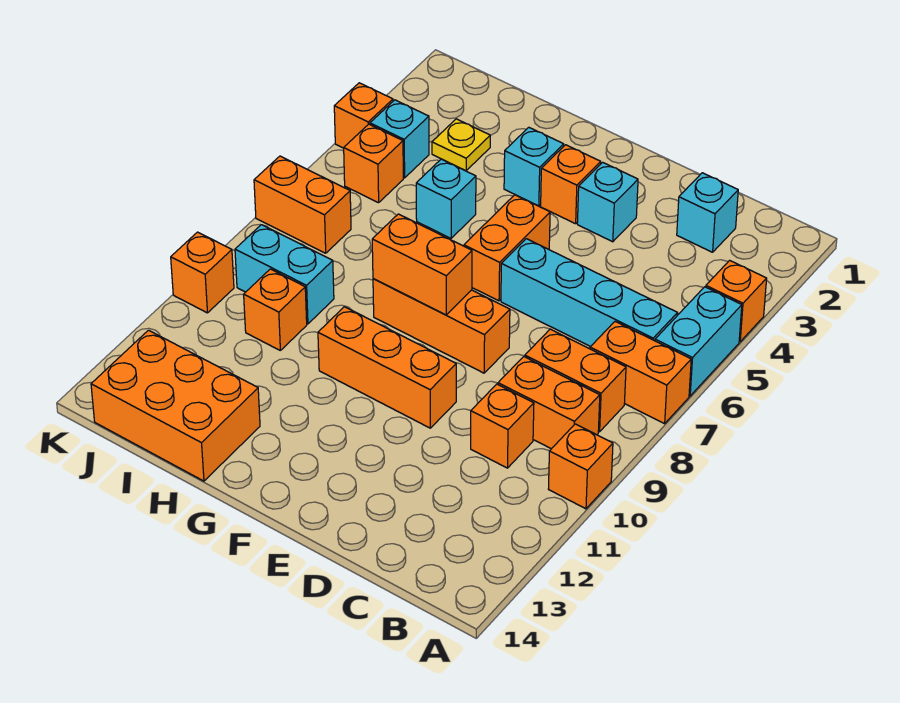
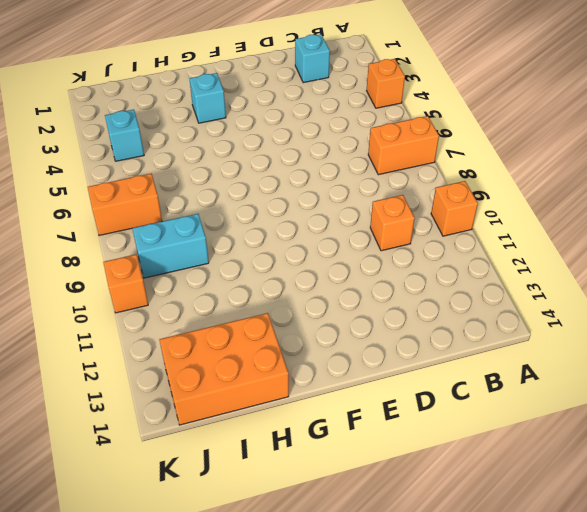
none -> cyan 1x2 brick [655,287,742,396]
none -> cyan 1x4 brick [501,239,678,347]
none -> orange 1x2 brick [525,329,626,432]

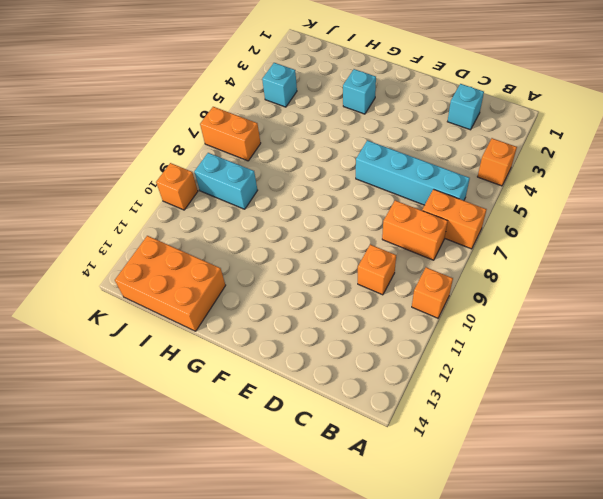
none -> cyan 1x2 brick [655,287,742,396]
none -> orange 1x2 brick [498,357,600,449]
none -> cyan 1x1 brick [577,162,638,242]

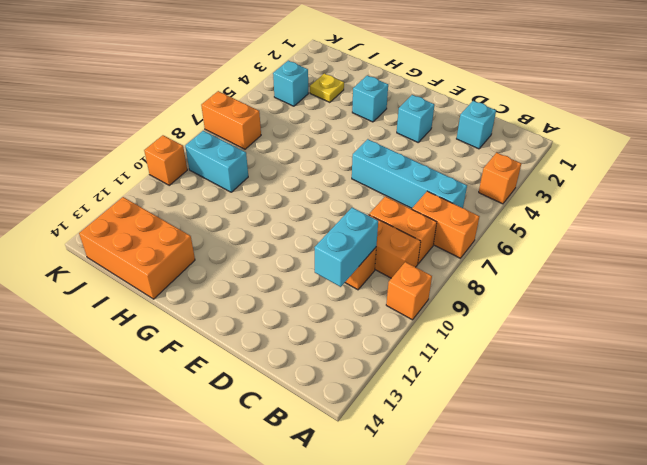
cyan 1x2 brick [314,208,378,287] -> cyan 1x2 brick moved to [655,287,742,396]
none -> orange 1x3 brick [373,279,510,373]
none -> orange 1x3 brick [318,307,456,428]
none -> orange 1x1 brick [541,145,601,224]

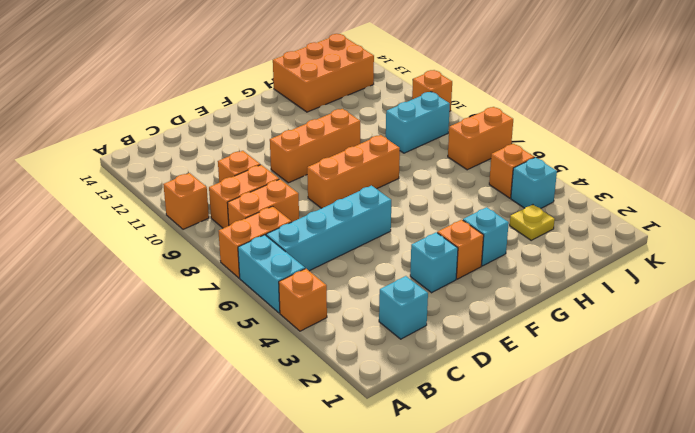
none -> orange 1x2 brick [464,195,550,301]
none -> cyan 1x1 brick [416,159,476,238]
none -> orange 1x1 brick [244,269,307,350]

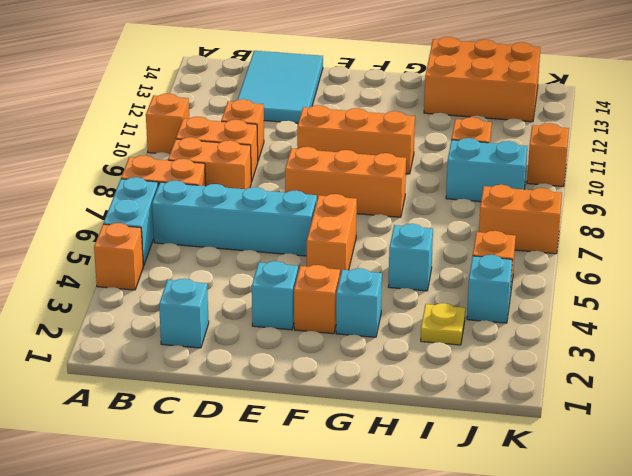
cyan 2x3 tile [238,51,323,123] -> none
none -> orange 1x1 brick [334,83,393,148]
none -> orange 1x2 brick [372,214,472,315]

